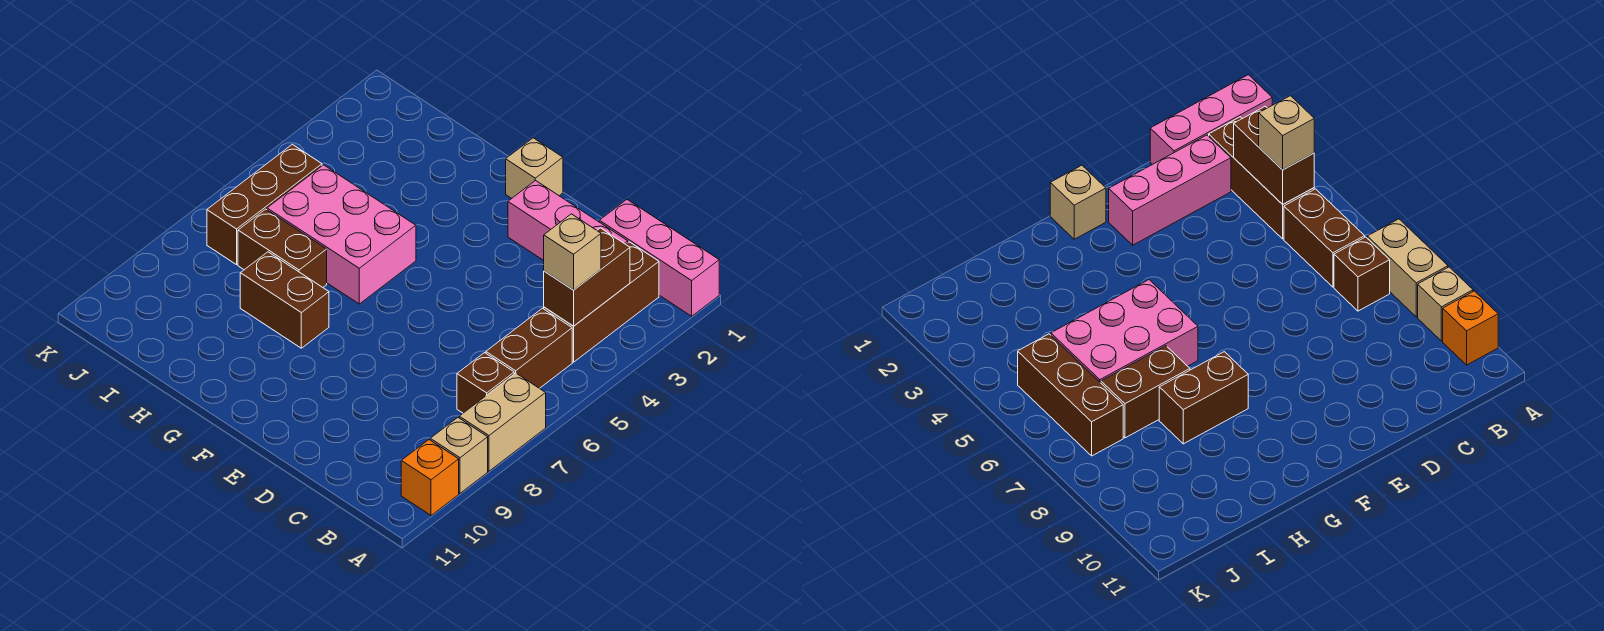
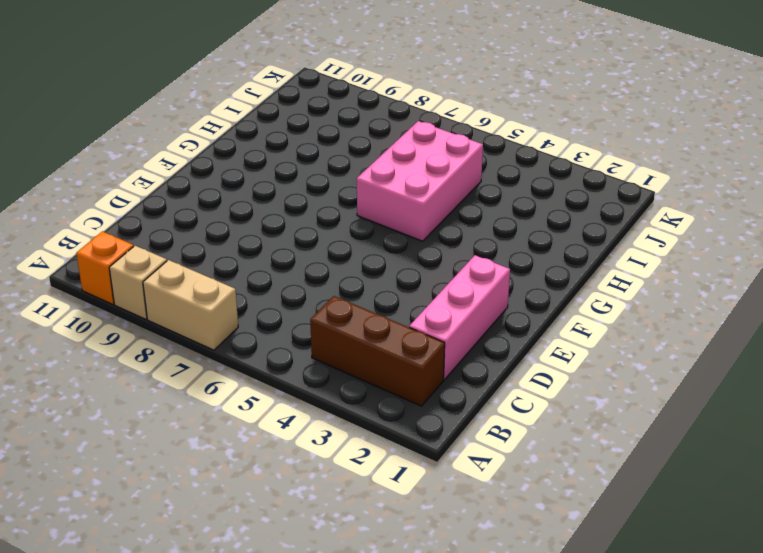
none -> pink 1x3 brick [599,200,719,316]
none -> brown 1x2 brick [486,308,572,388]
none -> brown 1x1 brick [457,353,514,413]

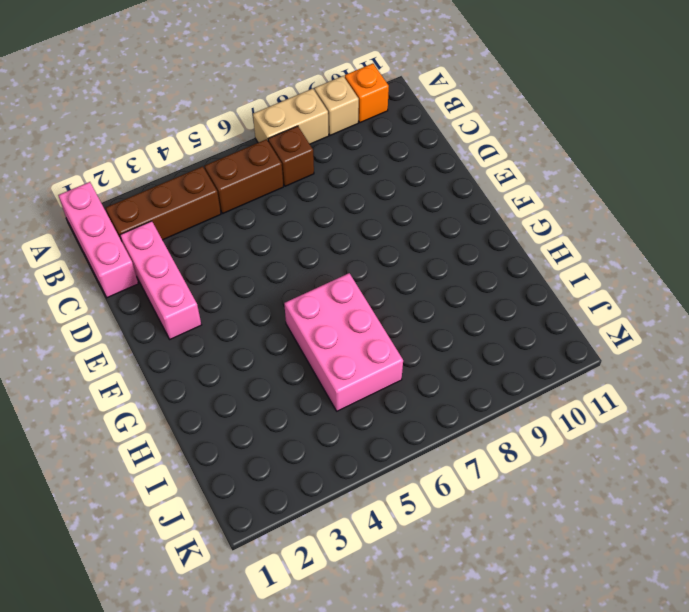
none -> tan 1x1 brick [506,138,563,198]
none -> brown 1x2 brick [240,252,329,348]
none -> brown 1x2 brick [238,209,327,287]

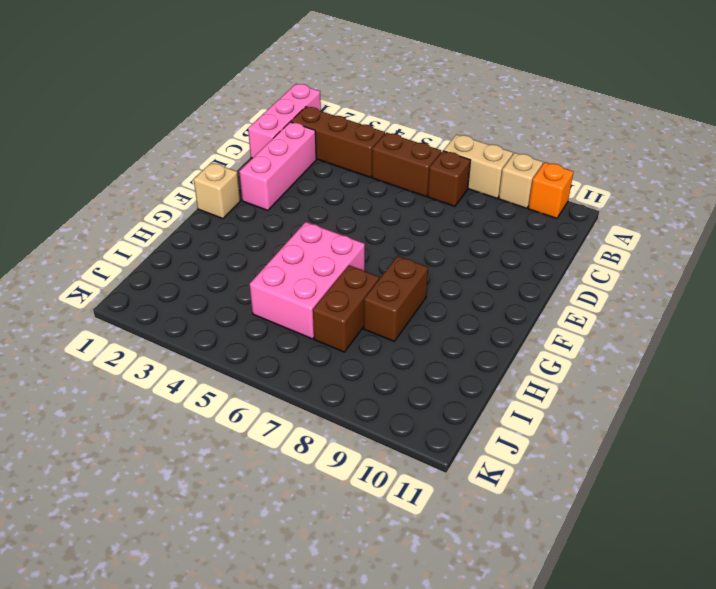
none -> brown 1x3 brick [207,144,322,265]
none -> brown 1x2 brick [544,228,630,326]
none -> tan 1x1 brick [544,214,601,290]

